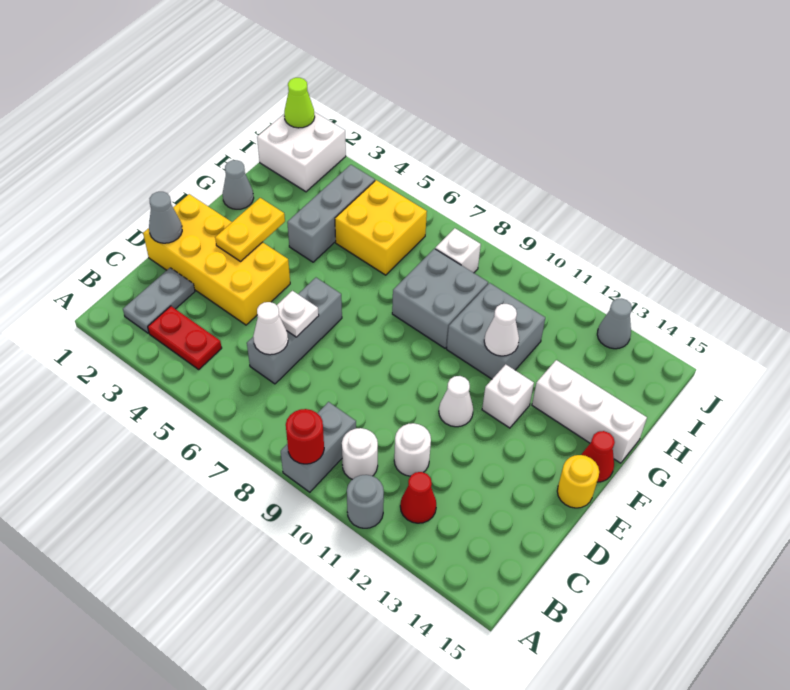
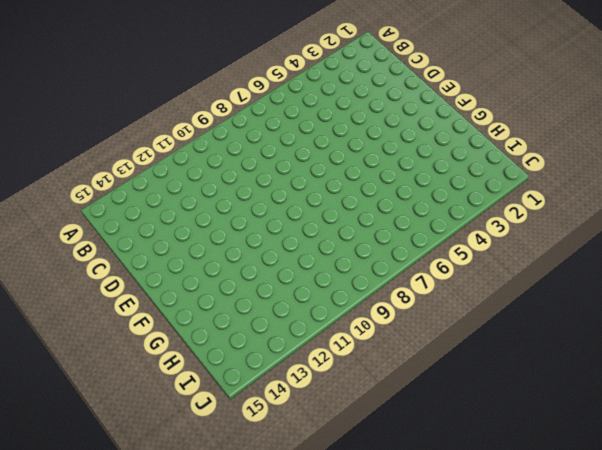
none -> grey 1x2 brick [281,402,356,492]
none -> grey 1x1 round brick [347,475,384,528]
none -> grey 1x2 plate [123,268,195,333]

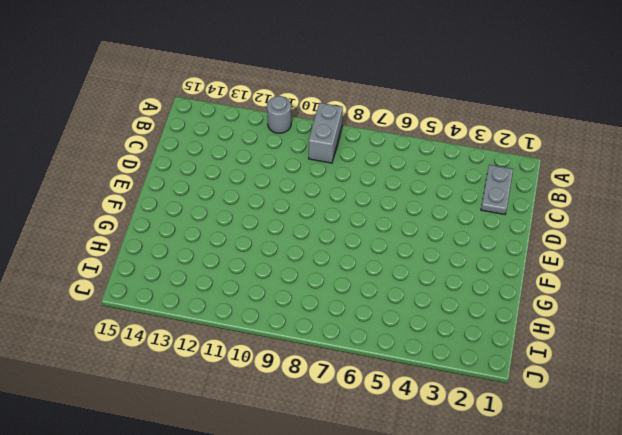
none -> red 1x2 plate [148,306,222,369]
none -> white 1x1 round brick [342,428,378,480]
none -> red 1x1 cone [400,472,436,523]

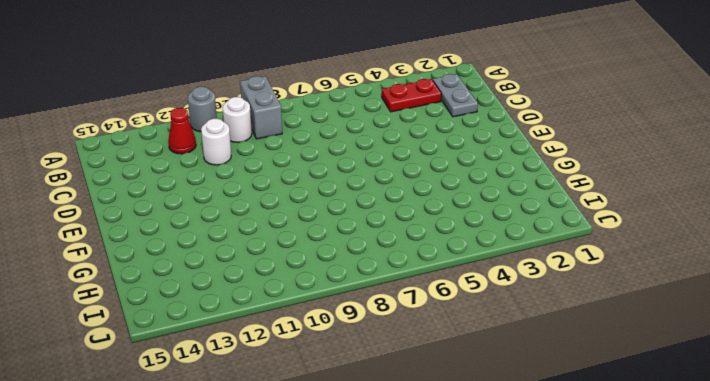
none -> grey 1x3 brick [247,278,342,384]
none -> yellow 2x4 brick [143,194,290,325]
none -> white 1x1 cone [439,376,473,427]

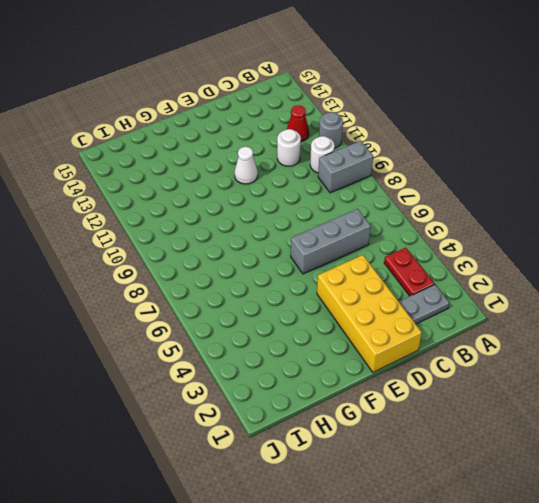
none -> yellow 1x1 round brick [557,455,599,508]
none -> white 1x1 brick [482,364,534,428]
none -> red 1x1 cone [581,431,615,482]

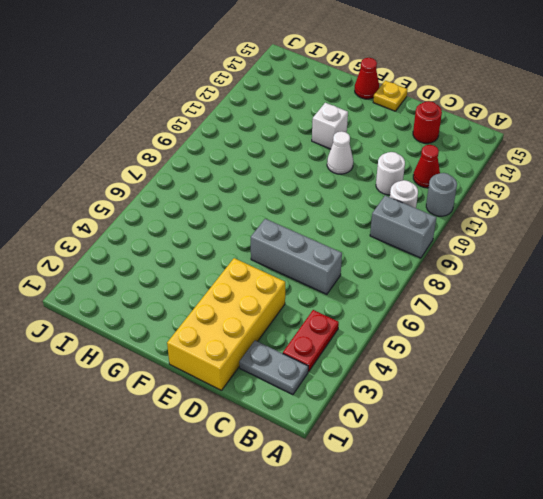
red 1x1 round brick [413,101,442,143] -> red 1x1 round brick moved to [286,409,324,464]
yellow 1x1 plate [373,81,407,111] -> yellow 1x1 round brick [557,455,599,508]
none -> grey 1x1 cone [223,160,254,209]
none -> grey 1x3 brick [287,165,375,262]
none -> grey 2x2 brick [392,249,488,348]

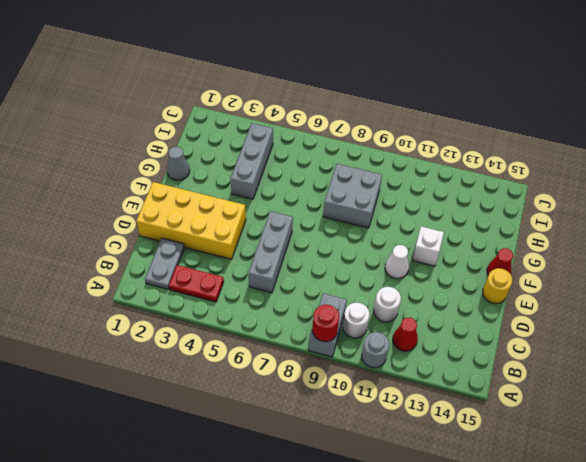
none -> grey 2x2 brick [447,283,545,379]
none -> white 1x3 brick [532,360,647,463]
none -> yellow 2x2 brick [335,180,427,275]

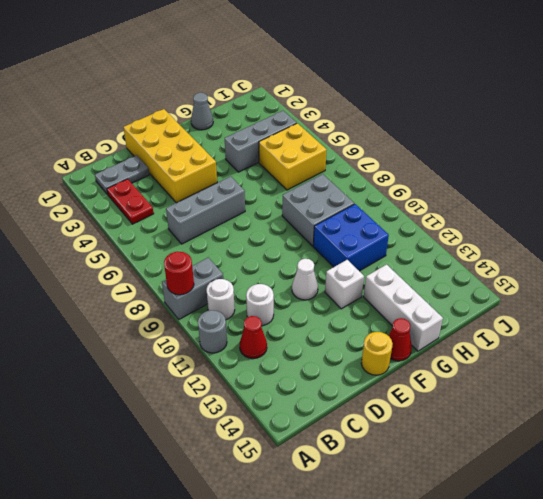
blue 2x2 brick [313,204,389,271] -> grey 2x2 brick [447,283,545,379]
none -> white 2x2 brick [257,112,346,192]
none -> white 1x1 brick [435,228,481,273]
none -> grey 1x1 cone [597,298,632,349]

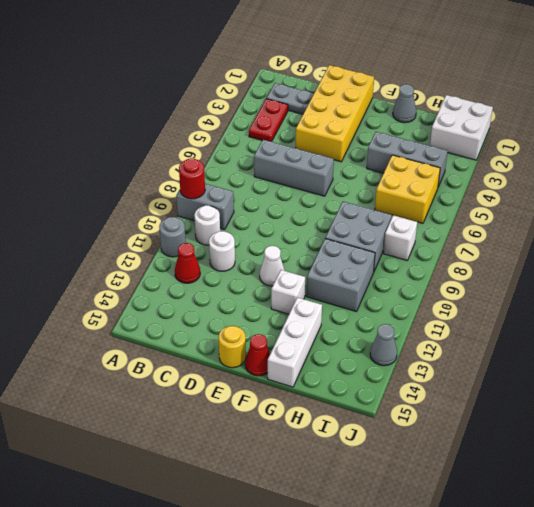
none -> white 1x1 cone [253,302,288,355]
none -> grey 1x1 cone [149,192,182,243]
none -> white 1x1 plate [277,291,319,337]

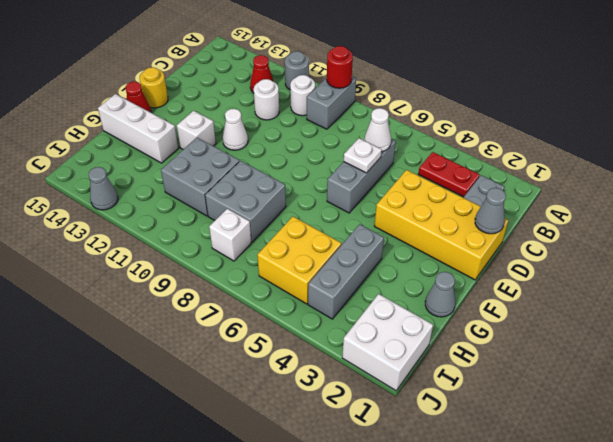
none -> yellow 1x2 plate [215,198,285,261]
none -> white 1x1 cone [484,304,519,356]
none -> lime 1x1 cone [284,78,315,128]

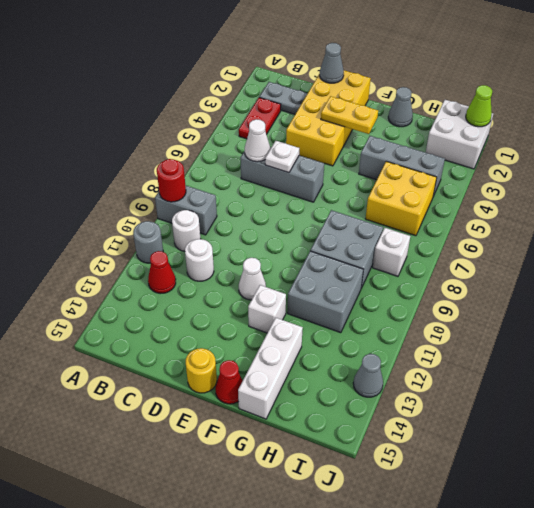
none -> white 1x1 cone [484,304,519,356]

